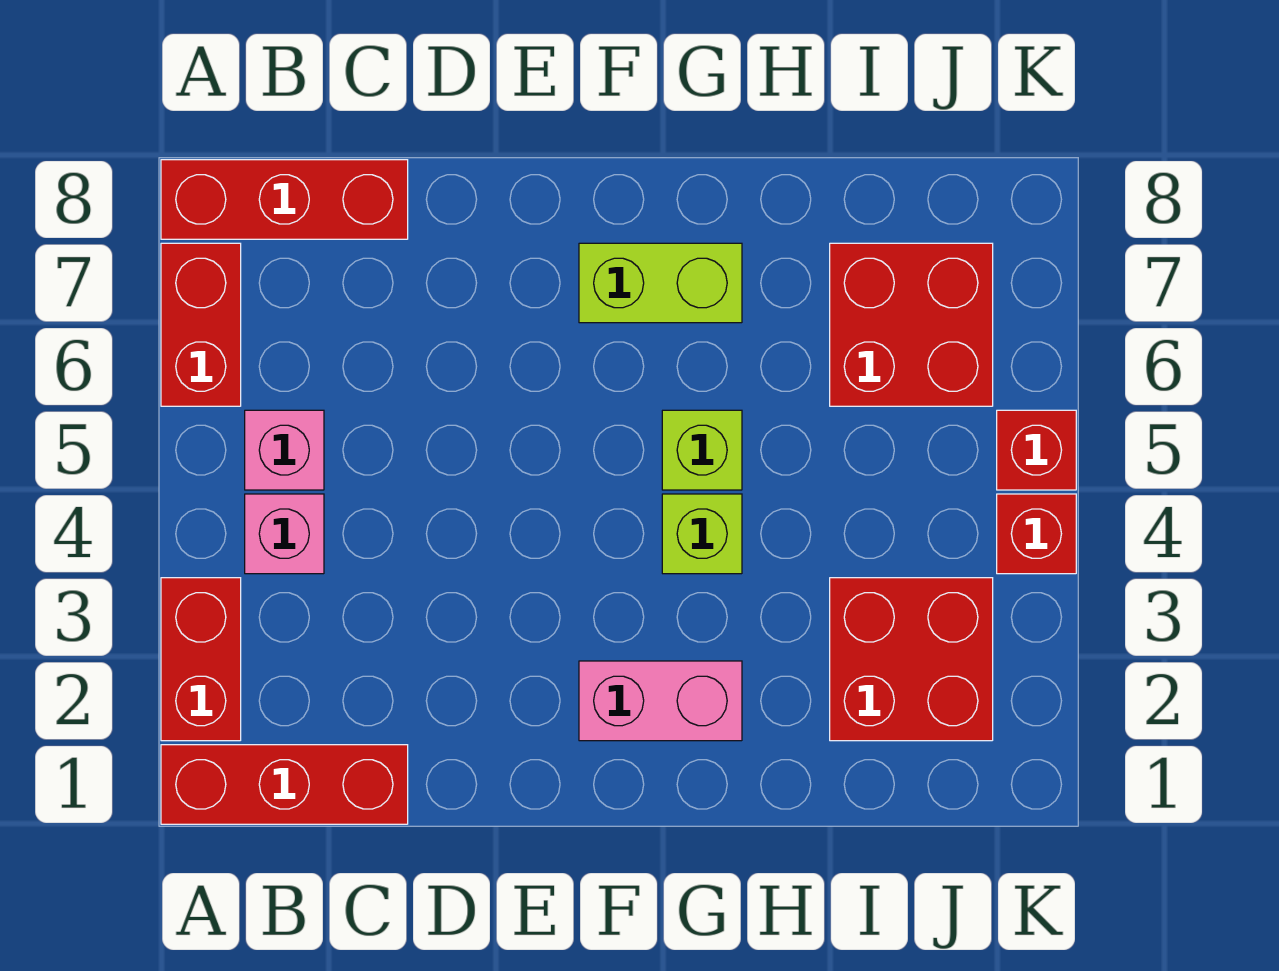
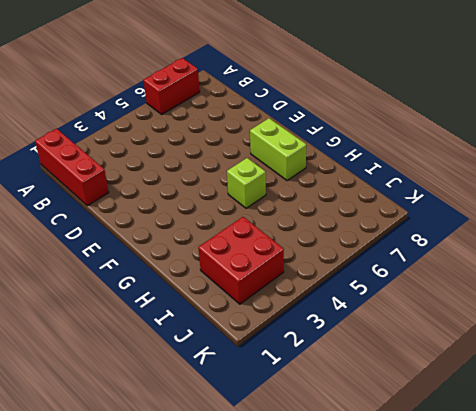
none -> red 1x2 brick [161,578,241,741]
none -> red 1x3 brick [161,160,408,239]
none -> pink 1x1 brick [245,494,324,574]

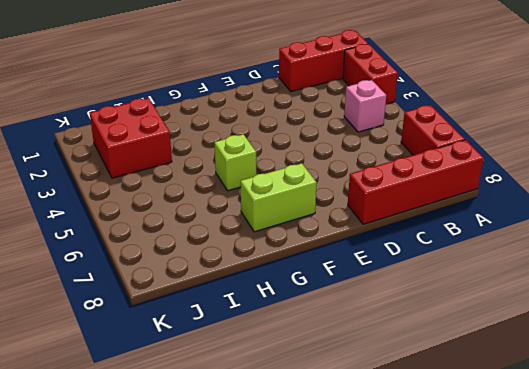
red 1x4 brick [348,140,484,224] -> red 1x3 brick [161,160,408,239]
none -> pink 1x1 brick [245,410,324,490]
none -> pink 1x2 brick [579,661,742,741]
none -> lime 1x1 brick [662,494,742,574]

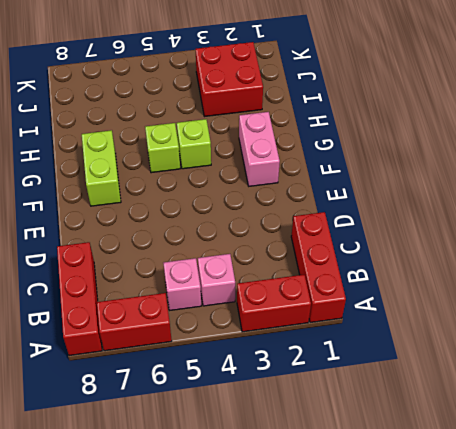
none -> red 2x2 brick [830,243,993,406]
none -> red 1x1 brick [997,494,1076,574]
none -> red 1x1 brick [997,410,1076,490]

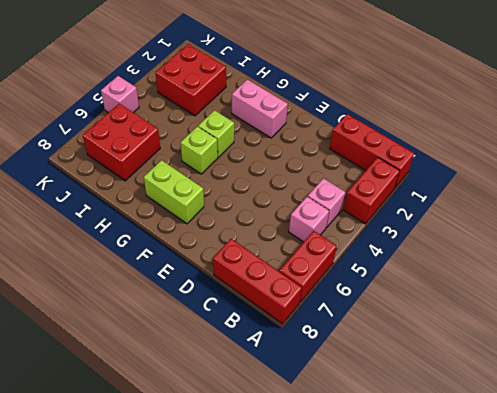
pink 1x1 brick [101,76,139,113] -> red 1x1 brick [997,410,1076,490]
none -> red 1x1 brick [997,494,1076,574]

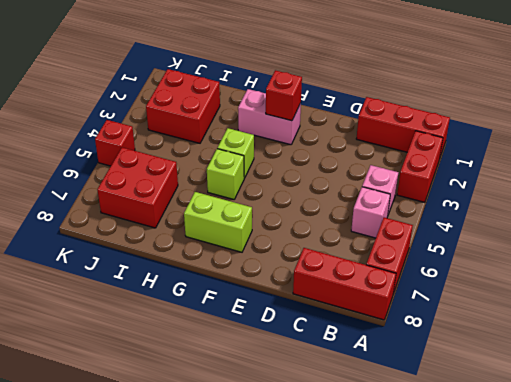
red 1x1 brick [266,70,302,121] -> red 1x1 brick moved to [997,494,1076,574]

